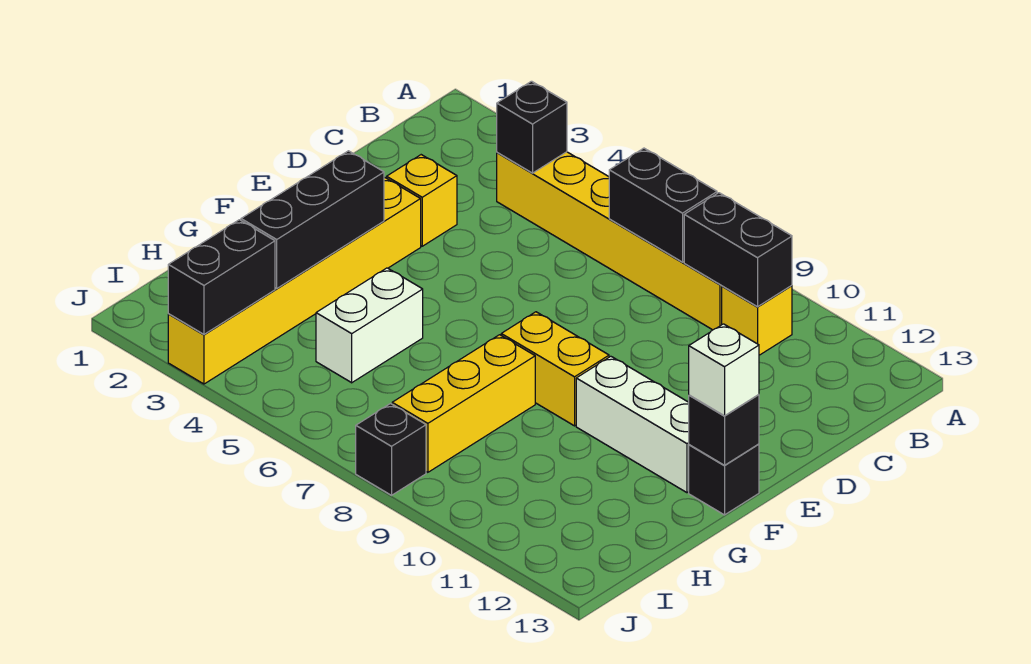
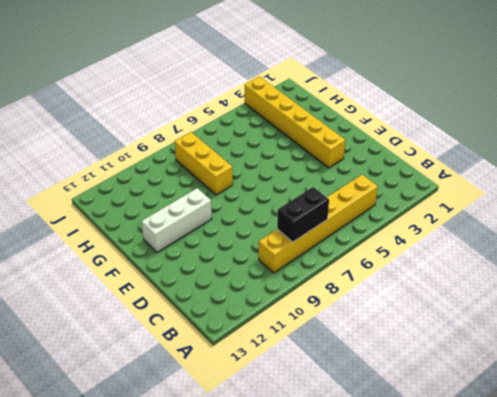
none -> yellow 1x1 brick [722,285,792,355]
none -> yellow 1x1 brick [387,155,457,246]
none -> yellow 1x2 brick [501,312,609,426]

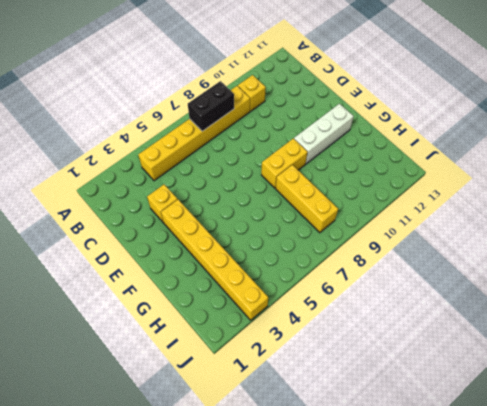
none -> black 1x1 brick [689,444,759,515]
none -> white 1x2 brick [316,268,423,383]
none -> black 1x1 brick [356,404,426,495]

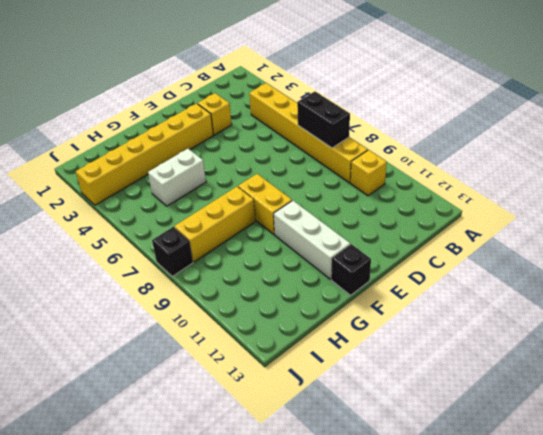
none -> black 1x1 brick [497,81,567,173]
none -> black 1x2 brick [684,193,792,307]
none -> black 1x3 brick [241,151,384,288]

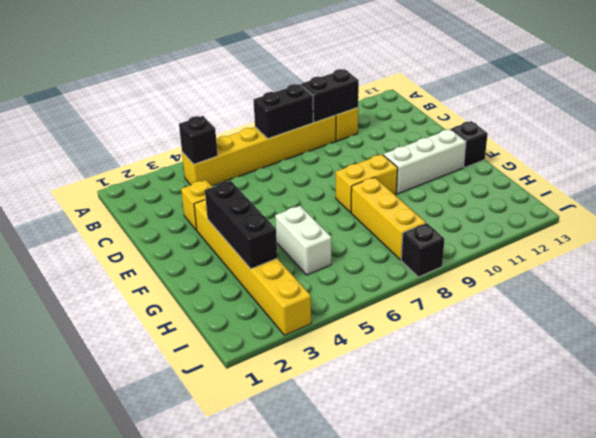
none -> black 1x1 brick [689,394,759,466]
none -> black 1x2 brick [168,220,275,334]
none -> white 1x1 brick [689,324,759,416]

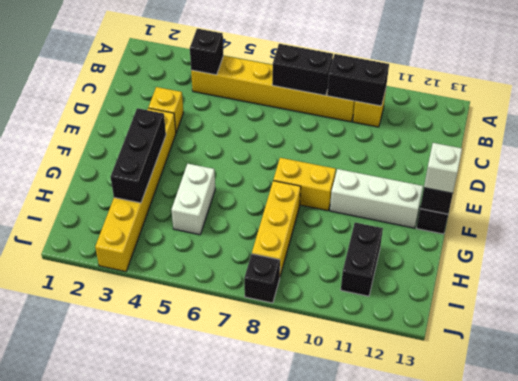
black 1x2 brick [341,222,383,296] -> black 1x2 brick moved to [168,220,275,334]

